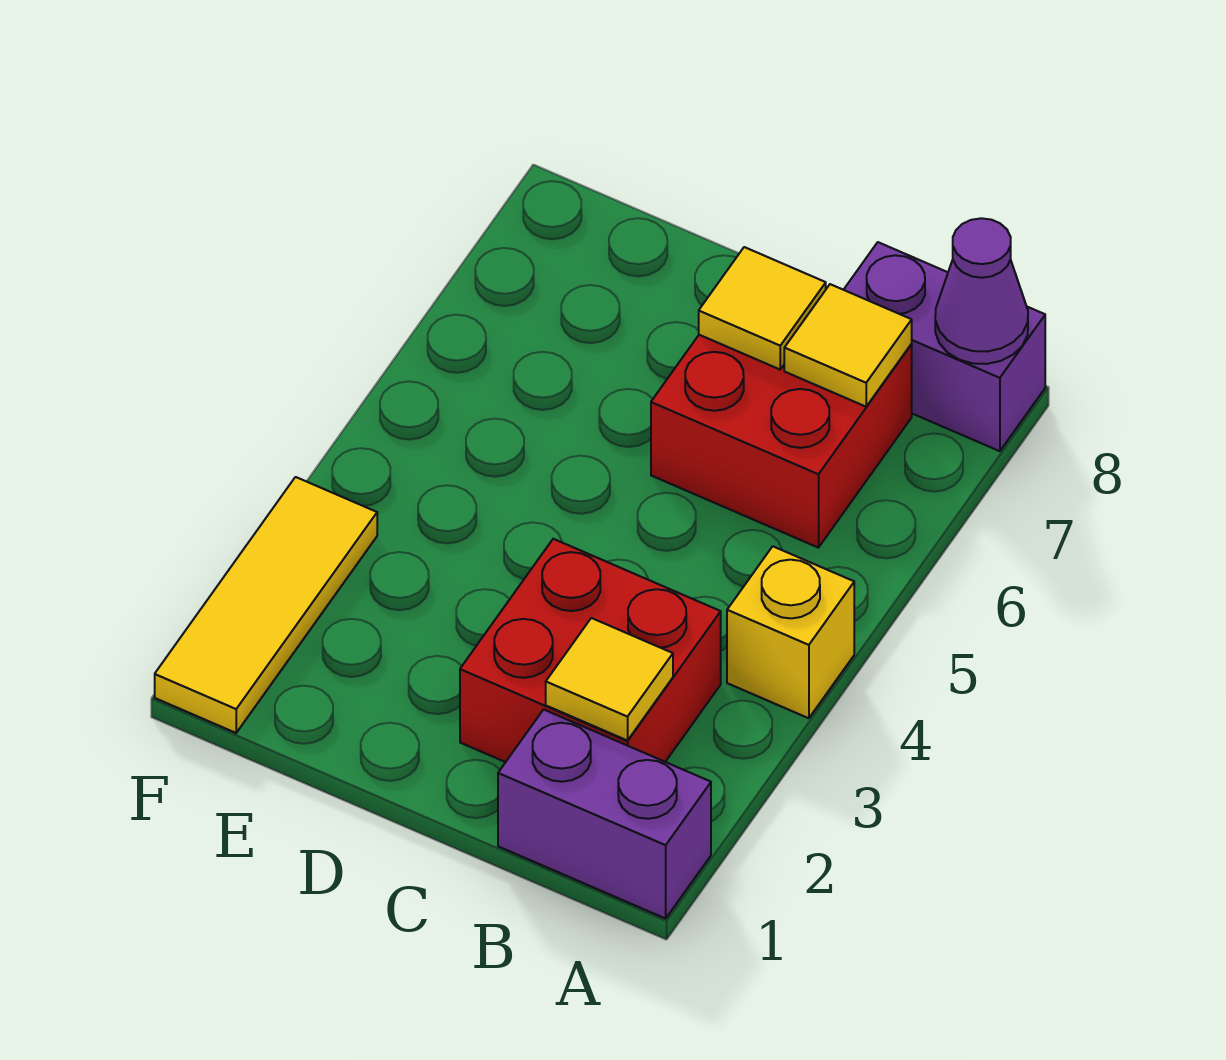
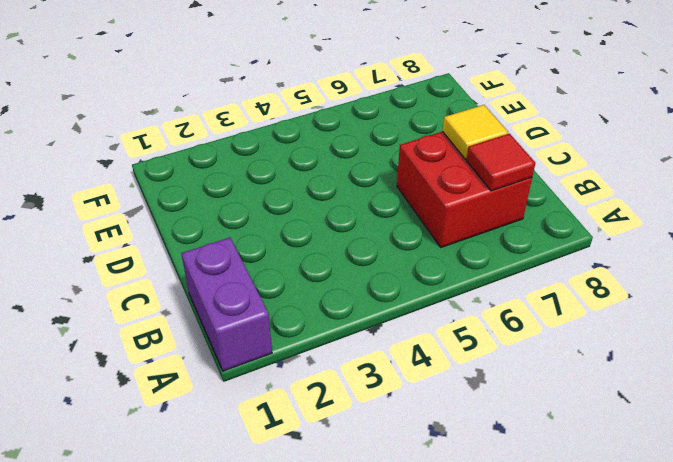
red 1x1 tile [467,134,535,191] -> yellow 1x1 tile [784,284,912,407]
none -> yellow 1x1 brick [727,546,854,718]
none -> purple 1x2 brick [844,242,1045,451]

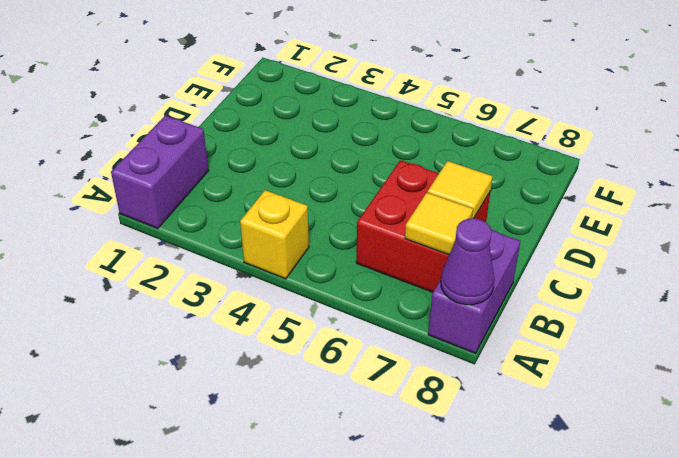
none -> red 2x2 brick [460,539,721,762]
none -> yellow 1x3 tile [155,477,377,733]

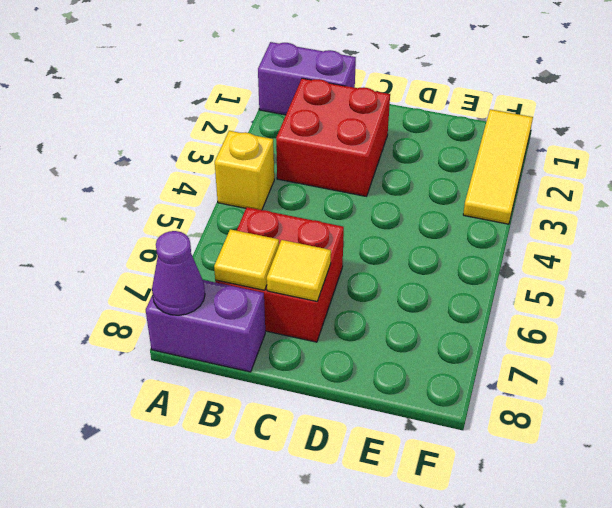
none -> yellow 1x1 tile [546,618,673,741]

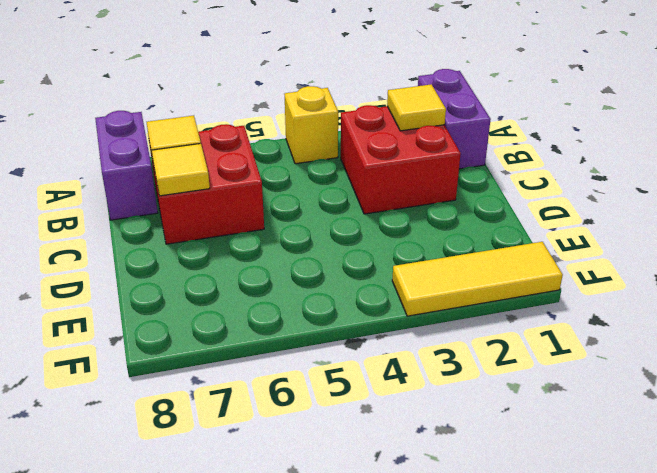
none -> purple 1x1 cone [935,218,1028,364]

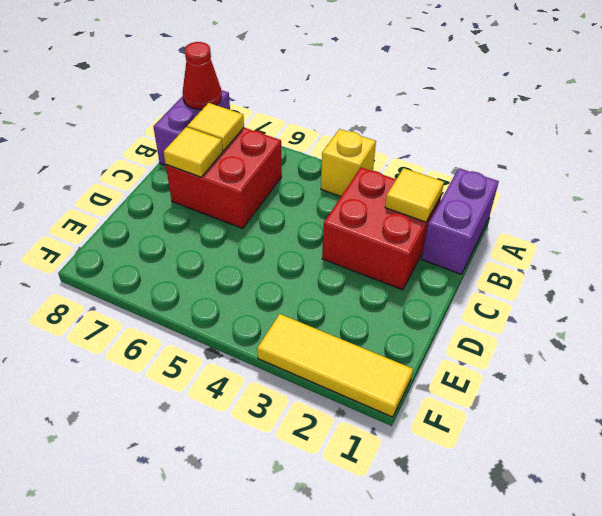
red 1x1 cone [183,42,222,109] -> purple 1x1 cone [935,218,1028,364]

